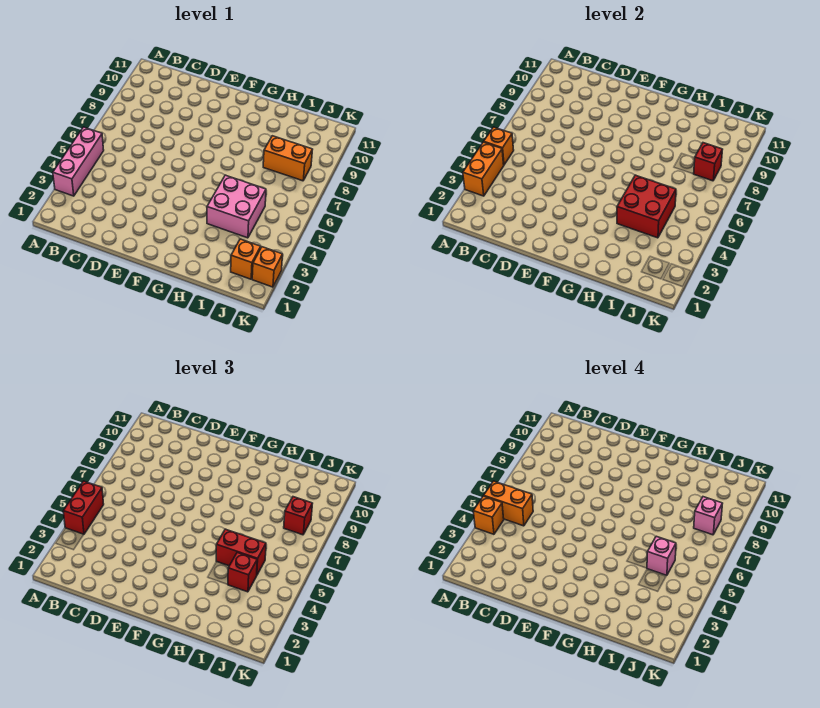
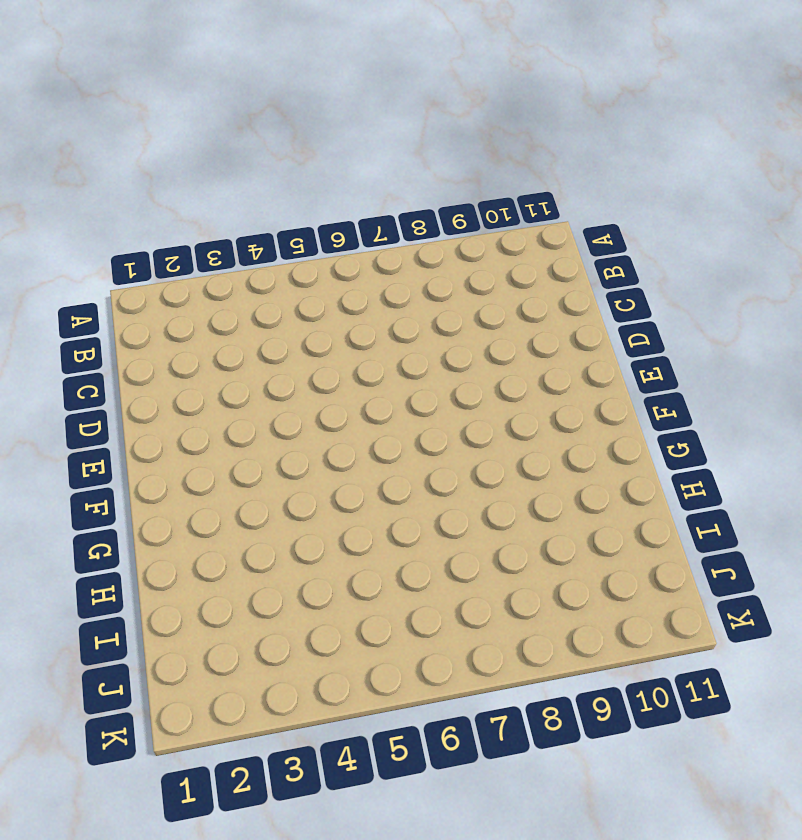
none -> pink 1x3 brick [53,127,104,196]
none -> pink 2x2 brick [207,175,266,238]
none -> orange 1x2 brick [263,136,313,181]

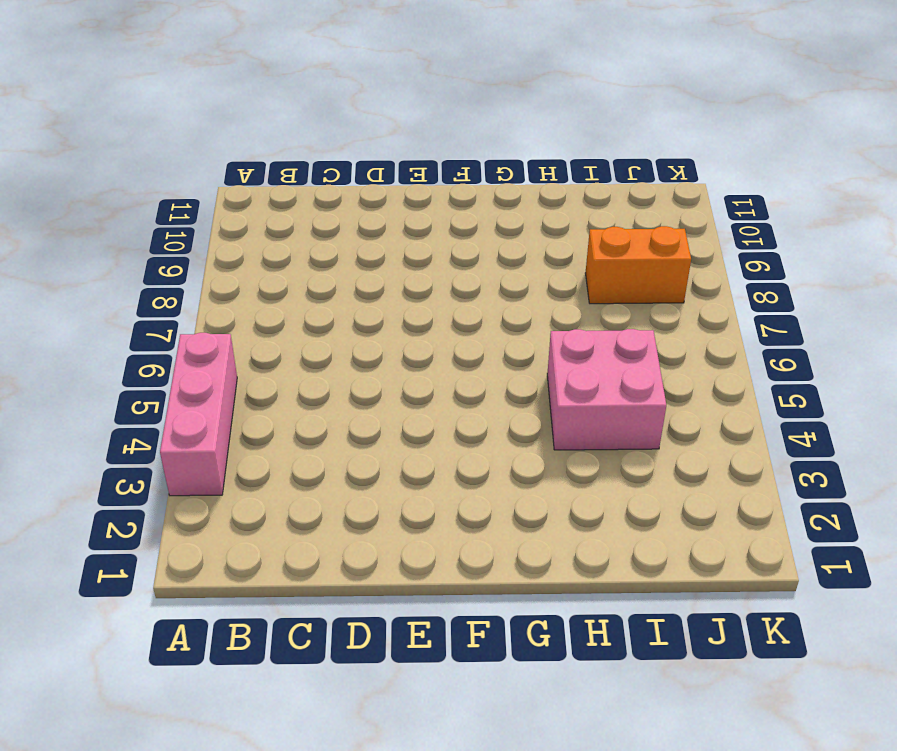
none -> orange 1x1 brick [231,239,261,279]
none -> orange 1x1 brick [252,247,283,287]
none -> orange 1x2 brick [463,142,504,196]

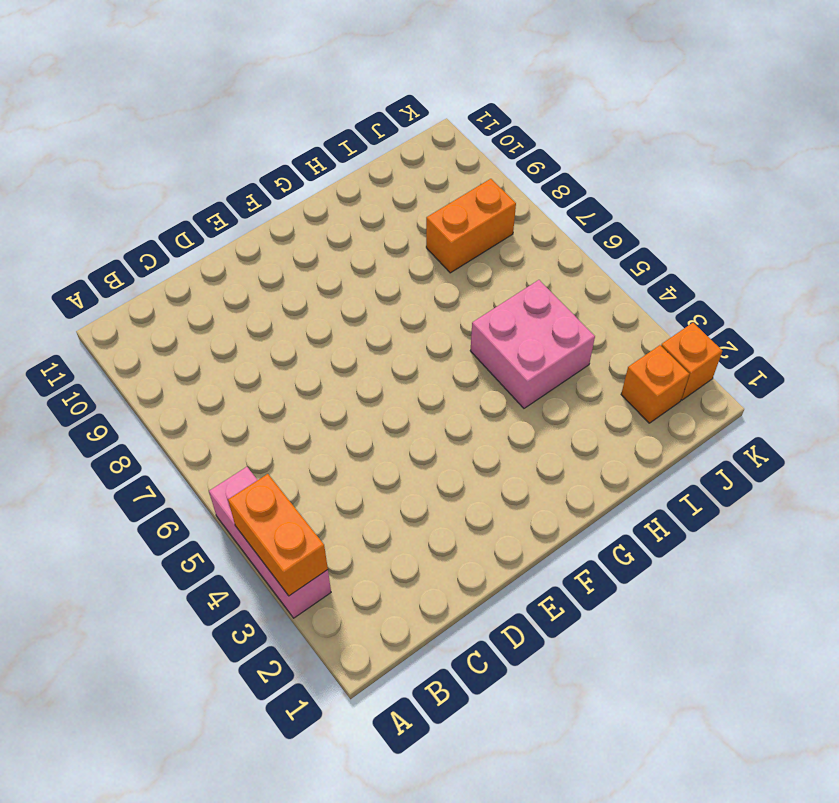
none -> orange 1x1 brick [484,127,514,165]
none -> red 2x2 brick [617,175,676,238]
none -> red 1x1 brick [694,143,723,181]

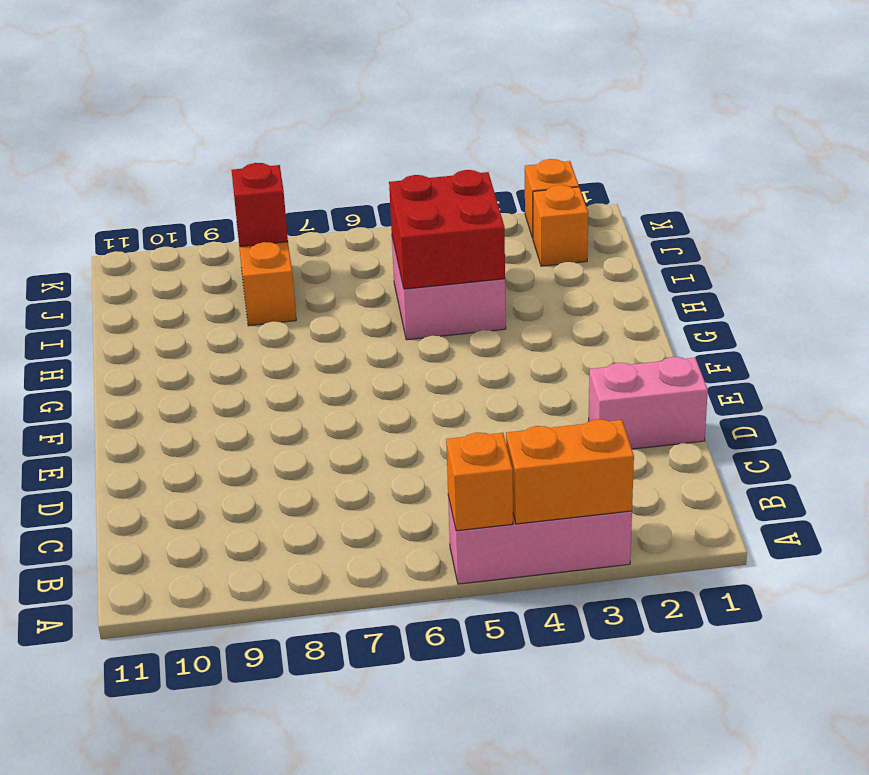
pink 1x2 brick [589,357,708,449] -> none
none -> red 1x2 brick [63,481,104,534]
none -> red 1x2 brick [216,529,266,575]
none -> red 1x1 brick [228,553,257,592]

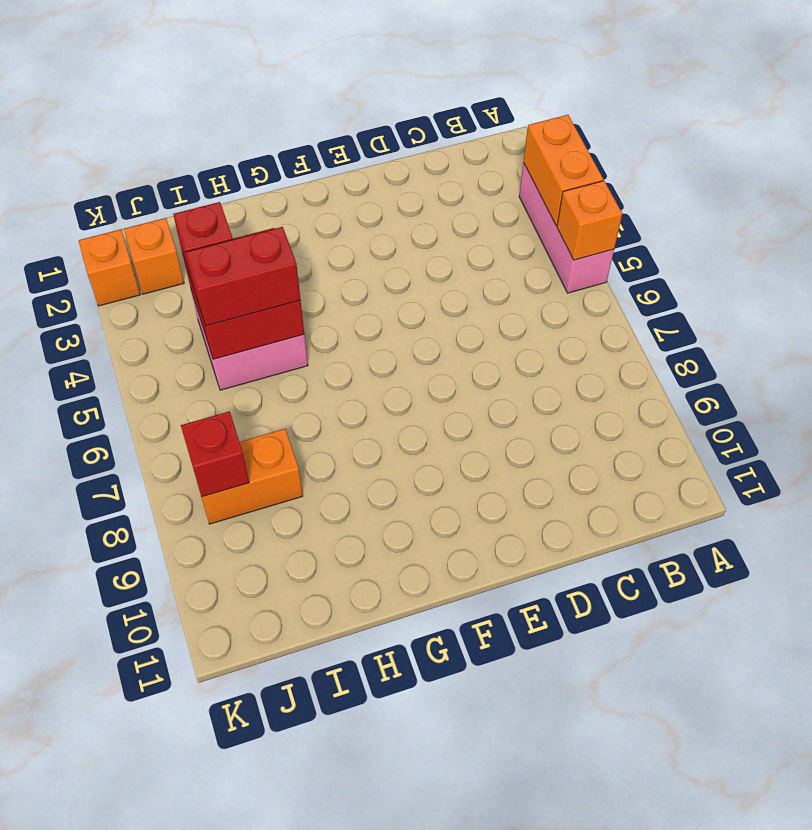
none -> red 1x2 brick [63,481,104,534]
none -> red 1x1 brick [284,497,313,535]
none -> orange 1x1 brick [473,496,504,534]

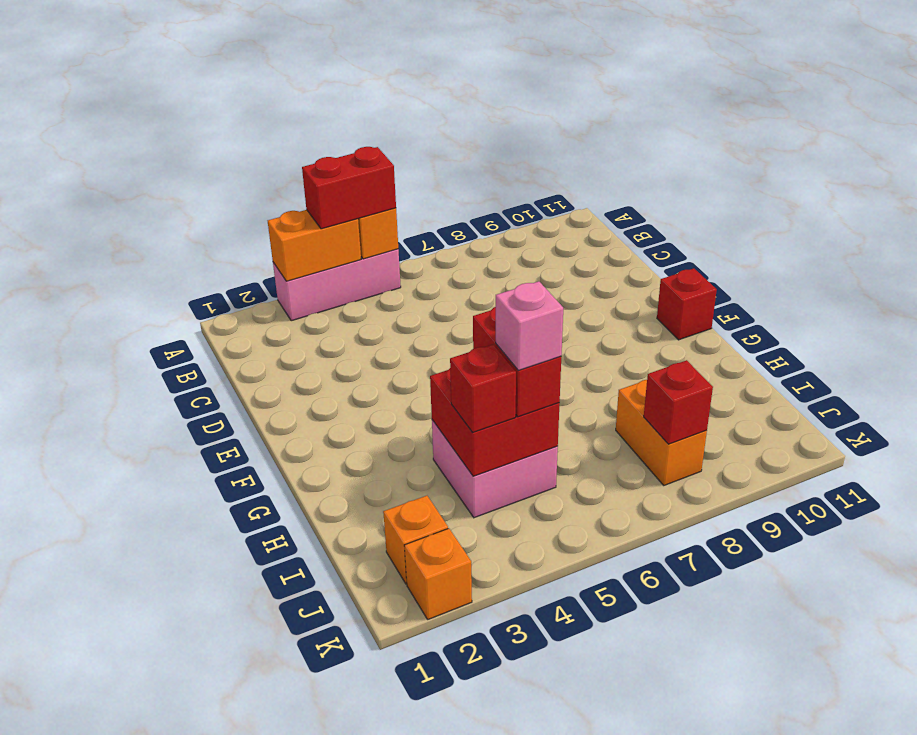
red 1x1 brick [657,268,717,340] -> red 1x1 brick moved to [284,497,313,535]
none -> orange 1x1 brick [473,496,504,534]
none -> orange 1x2 brick [484,481,533,526]
none -> pink 1x1 brick [694,497,723,535]

